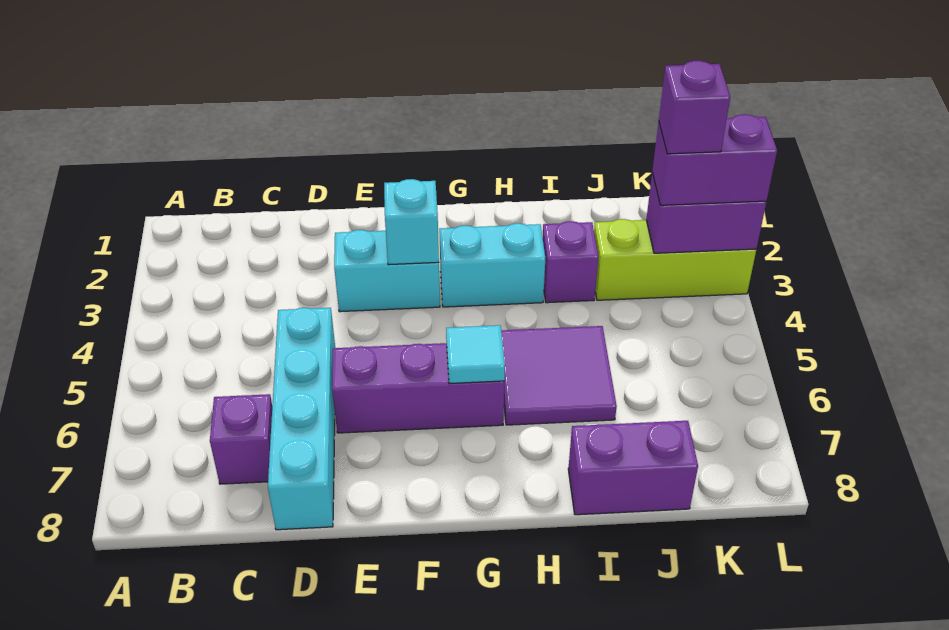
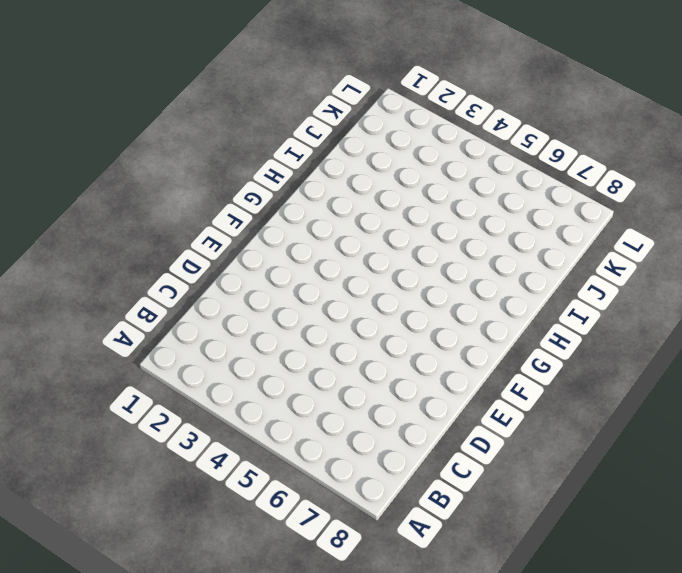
none -> purple 1x1 brick [210,394,272,484]
none -> cyan 1x4 brick [268,308,335,530]
none -> cyan 1x2 brick [334,230,440,312]

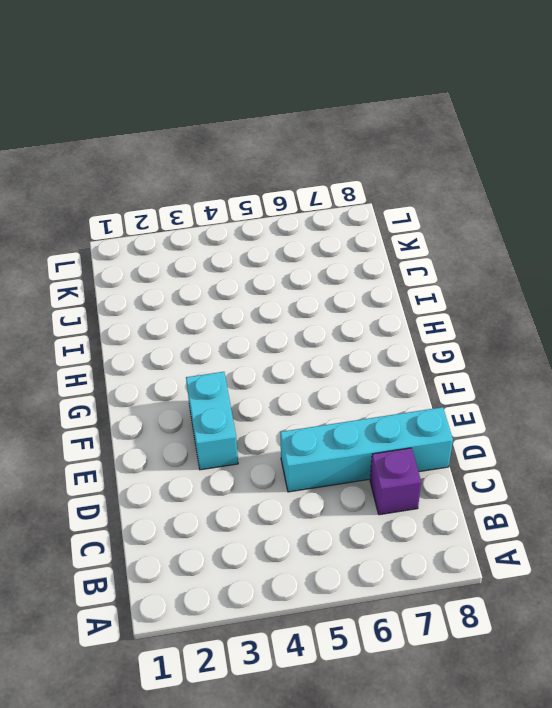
none -> purple 1x3 brick [332,343,504,433]
none -> cyan 1x2 brick [439,223,545,307]
none -> purple 2x2 tile [501,326,617,425]

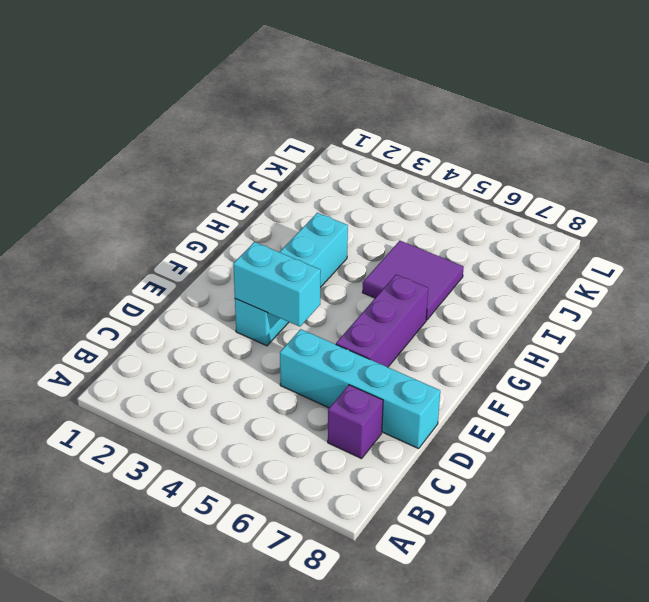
cyan 1x2 brick [233,242,321,327] -> none
none -> purple 1x1 brick [543,221,598,303]
none -> purple 1x2 brick [568,421,698,515]
none -> lime 1x3 brick [594,219,756,300]

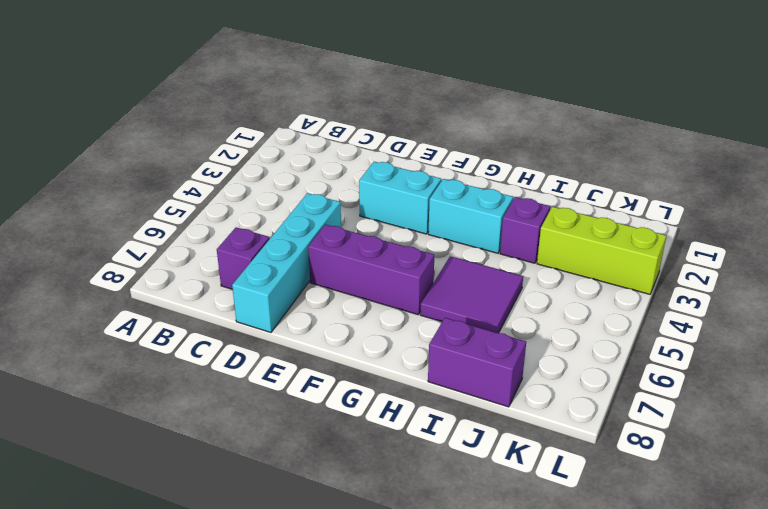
none -> cyan 1x1 brick [384,179,439,265]
none -> cyan 1x1 tile [446,325,505,384]
none -> purple 1x2 brick [646,173,766,253]

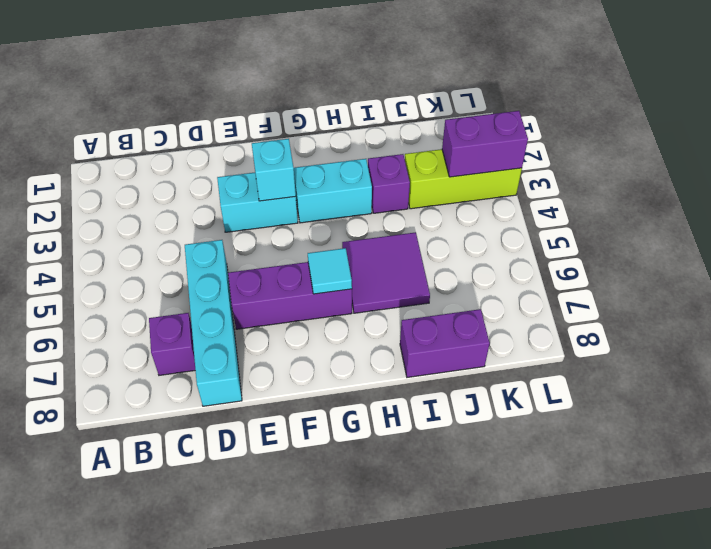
none -> purple 1x2 brick [652,114,777,205]
none -> purple 1x1 brick [659,61,730,154]

